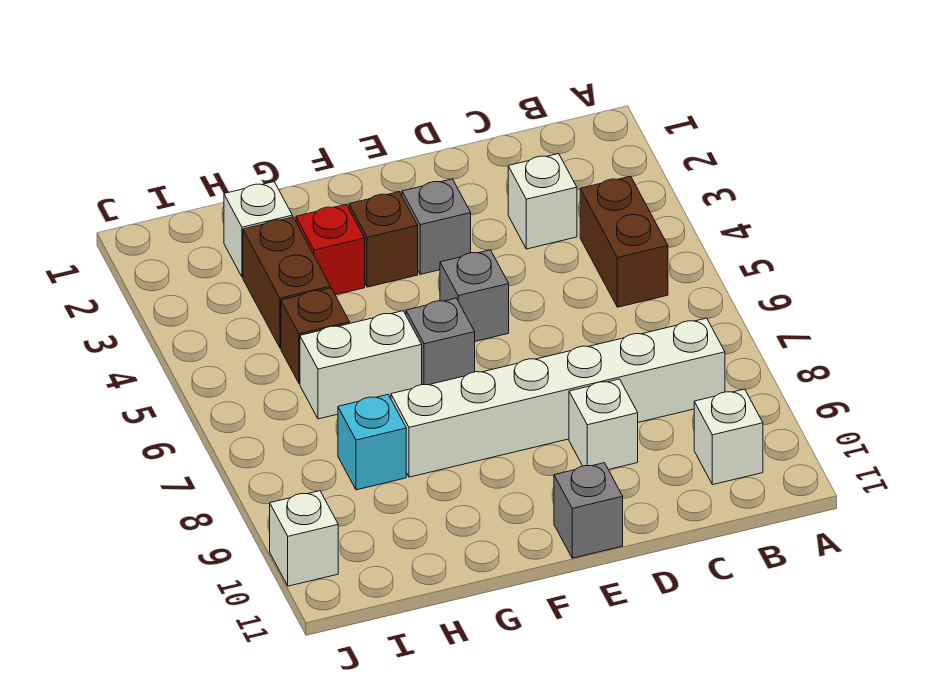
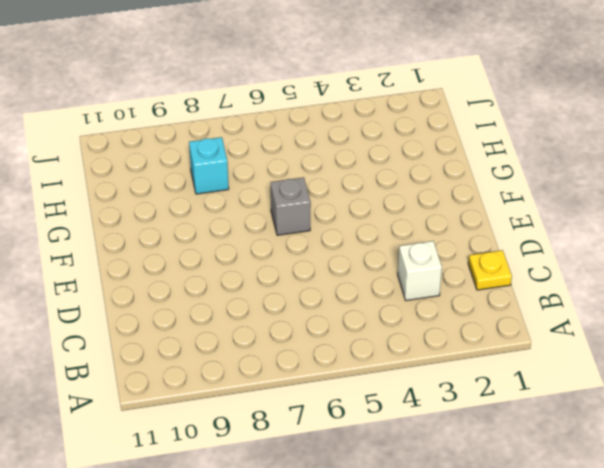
yellow 1x1 plate [468,250,512,290] -> none
none -> brown 1x2 brick [580,176,668,307]
none -> white 1x6 brick [391,318,725,477]
none -> white 1x1 brick [694,389,763,485]

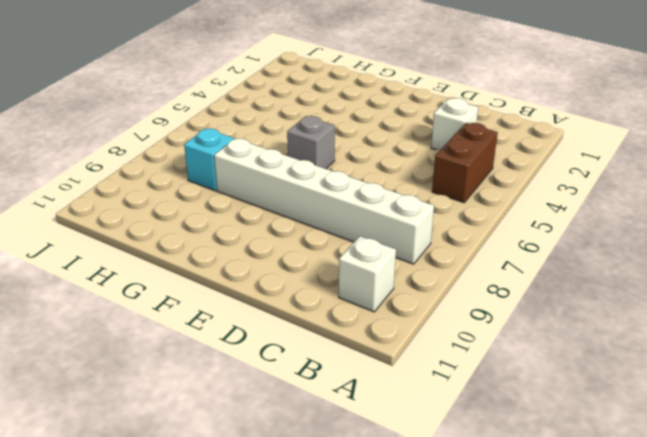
none -> white 1x1 brick [569,379,638,470]
none -> grey 1x1 brick [402,179,471,274]
none -> grey 1x1 brick [440,250,509,341]

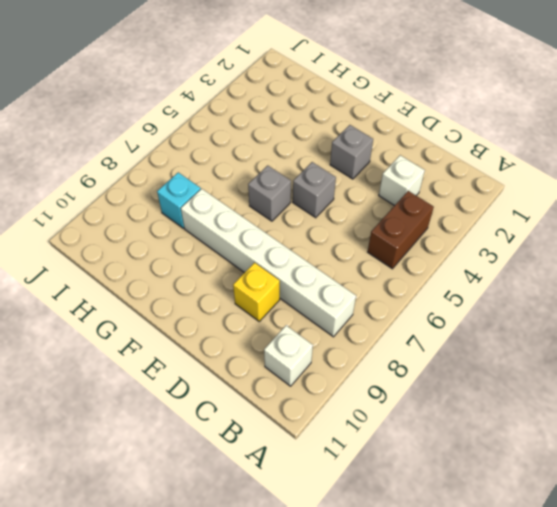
yellow 1x1 brick [233,263,280,321] -> white 1x1 brick [569,379,638,470]
none -> grey 1x1 brick [554,463,623,558]
none -> brown 1x1 brick [349,192,418,287]
none -> red 1x1 brick [296,204,365,295]

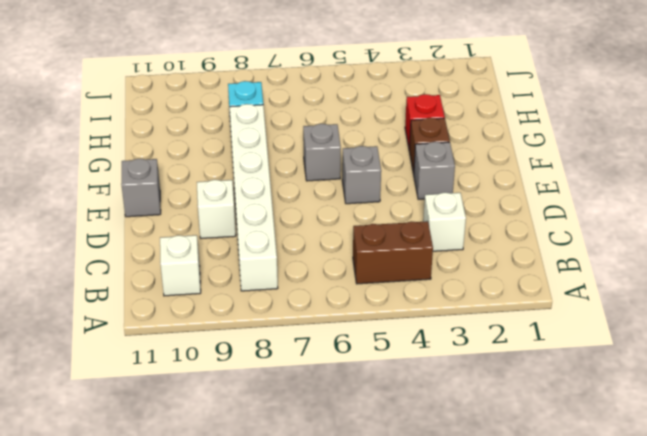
none -> white 1x2 brick [300,311,422,419]
none -> white 1x1 brick [224,182,292,277]
none -> brown 1x2 brick [243,217,330,348]

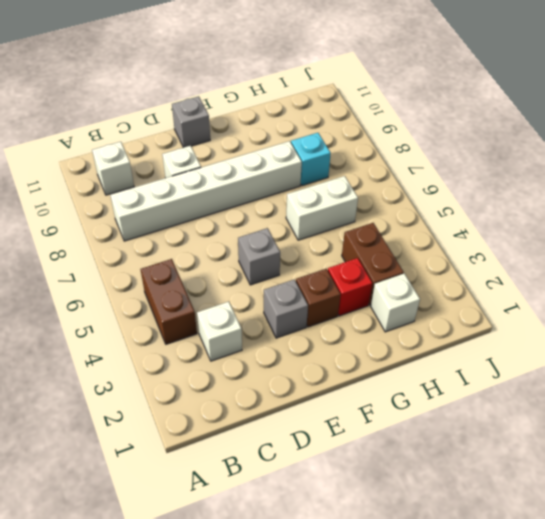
none -> grey 1x1 brick [406,298,475,385]
none -> brown 1x1 brick [281,288,349,383]
none -> white 1x1 brick [270,491,338,586]

